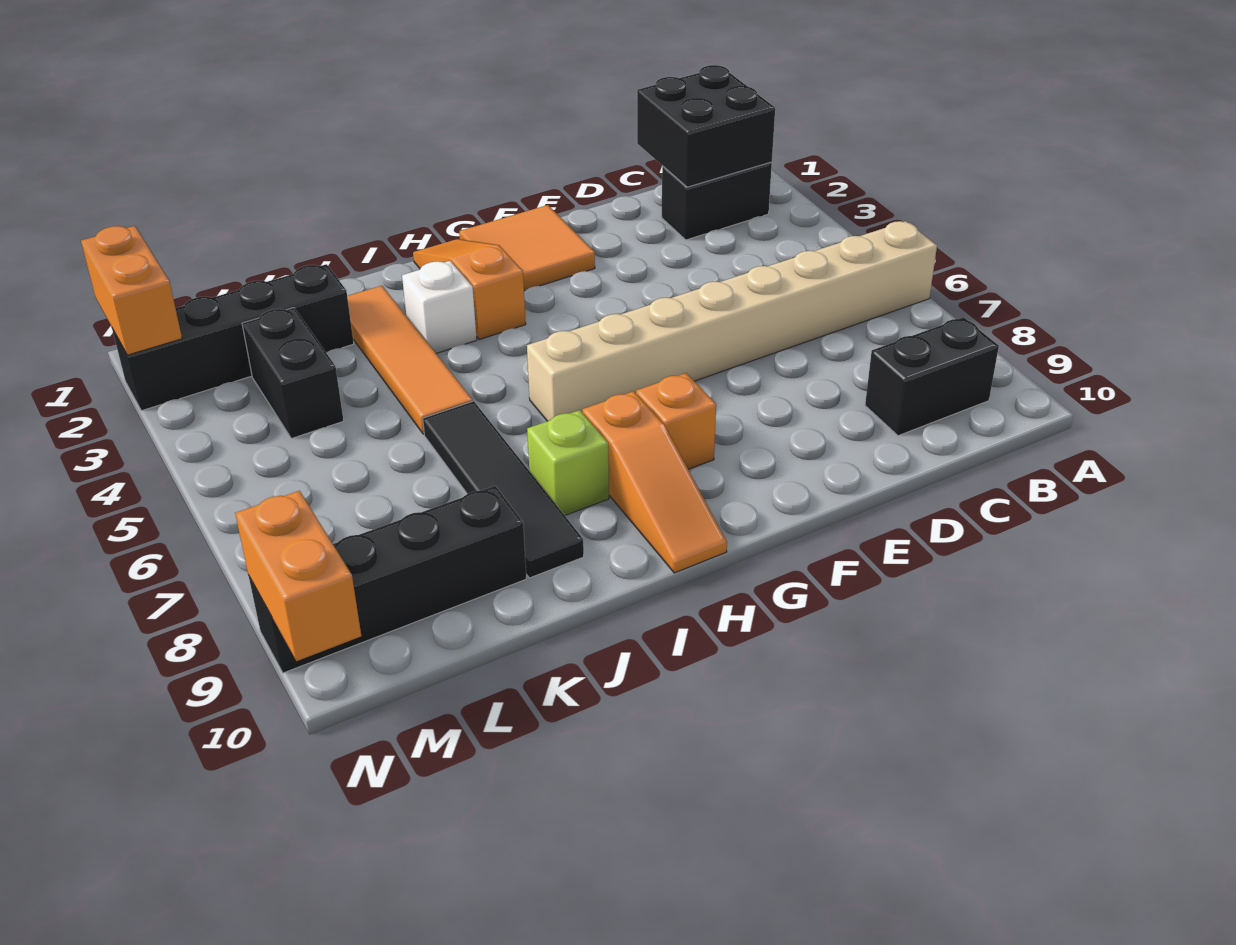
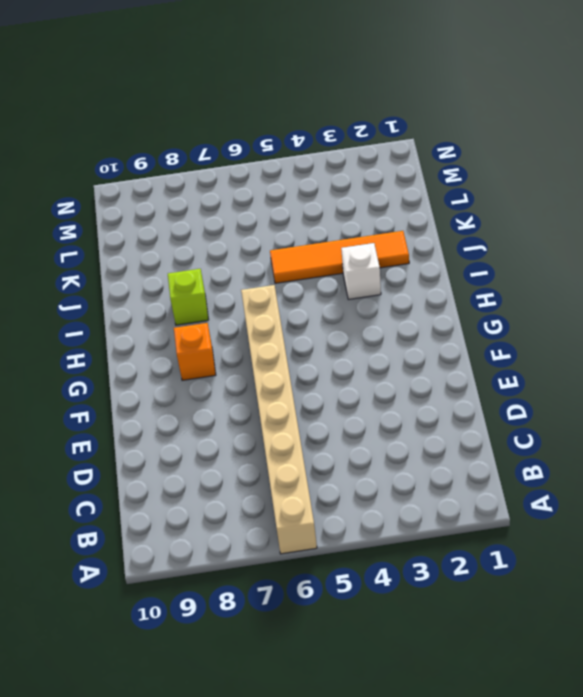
none -> black 1x2 brick [662,162,772,240]
none -> black 1x2 brick [865,317,999,436]
none -> orange 2x2 tile [459,205,595,291]

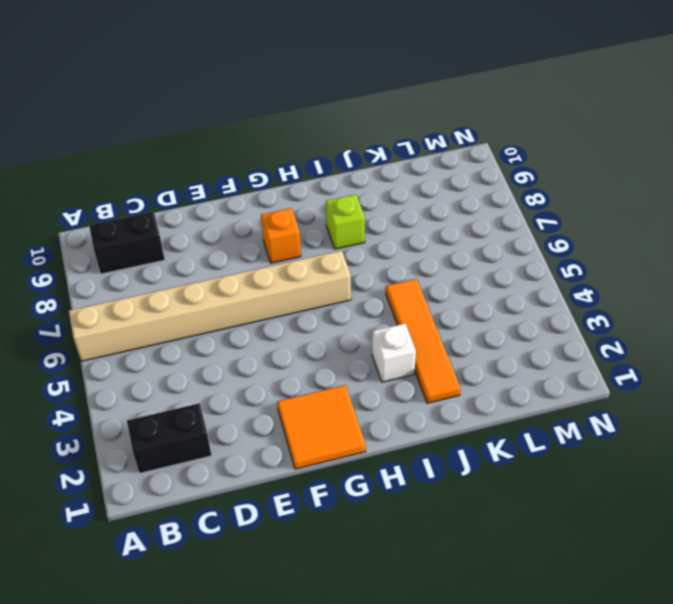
none -> orange 1x3 slope [413,239,526,340]
none -> orange 1x3 slope [582,391,727,573]
none -> black 1x4 tile [423,401,584,578]

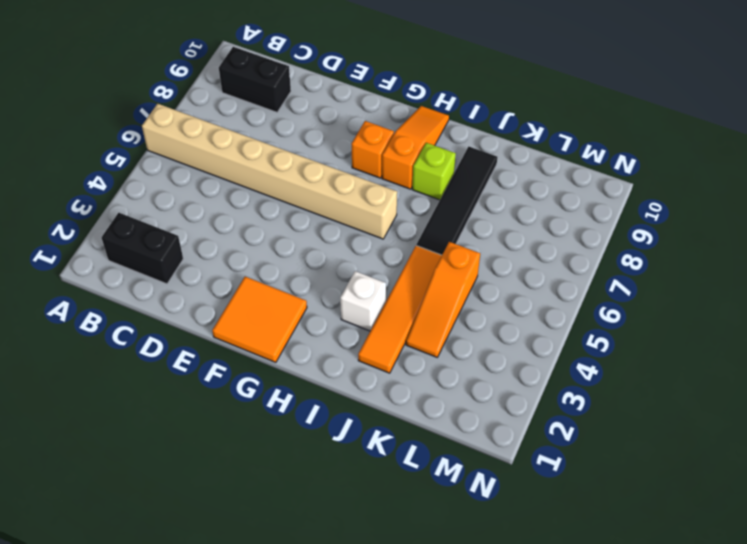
orange 1x3 slope [406,242,480,357] -> orange 1x3 slope moved to [413,239,526,340]
none -> black 1x4 brick [112,264,354,411]
none -> black 1x4 brick [249,486,526,673]
none -> black 1x2 brick [242,308,344,439]

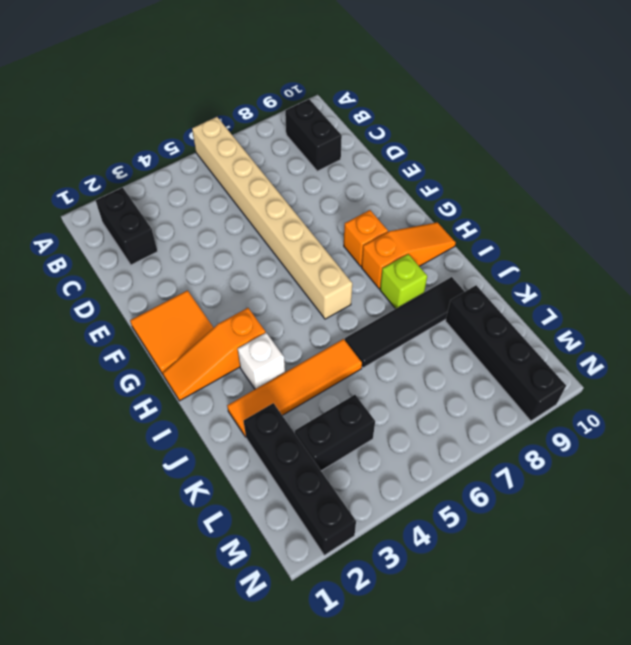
none -> black 2x2 brick [637,65,775,187]
none -> orange 1x2 brick [81,226,182,355]
none -> orange 1x2 brick [235,491,361,661]

